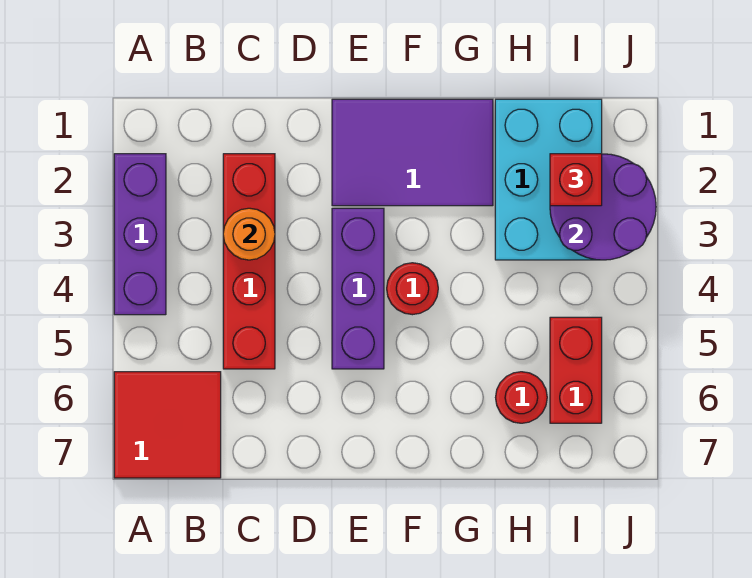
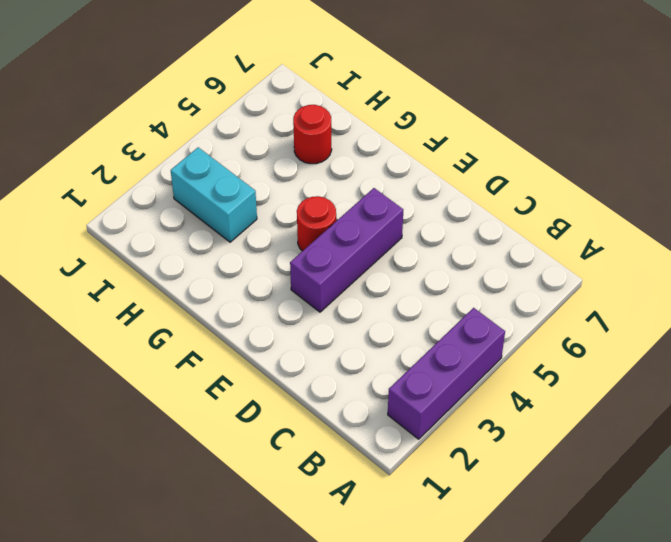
cyan 1x2 brick [171,147,257,242] -> cyan 2x3 brick [495,99,602,260]
none -> red 2x2 tile [114,372,221,478]
none -> red 1x4 brick [223,154,275,369]
none -> purple 2x3 tile [332,99,493,206]

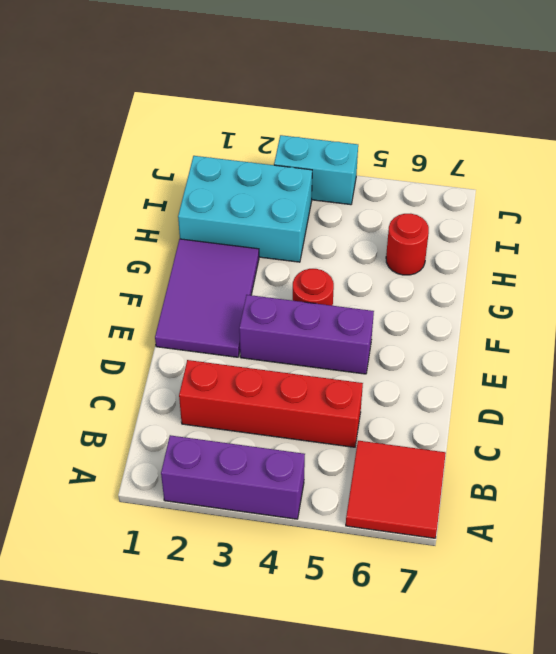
cyan 1x2 brick [274,135,358,205] -> none
none -> red 1x2 brick [550,317,602,423]
none -> orange 1x1 round brick [223,208,275,260]
none -> purple 2x2 round brick [550,154,656,260]

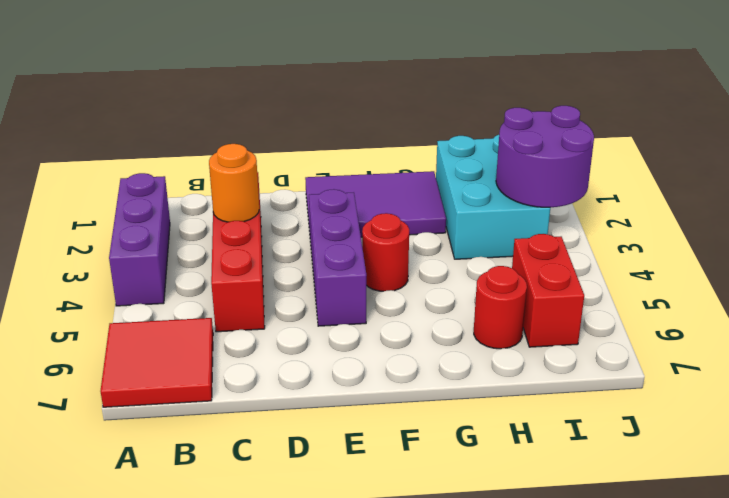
none -> red 1x1 brick [550,154,602,206]

